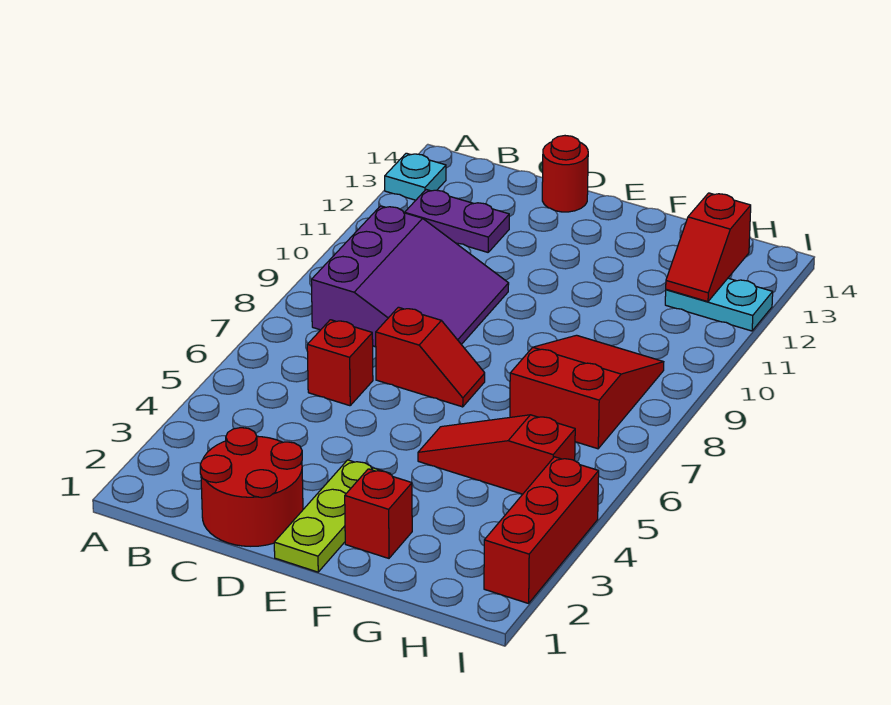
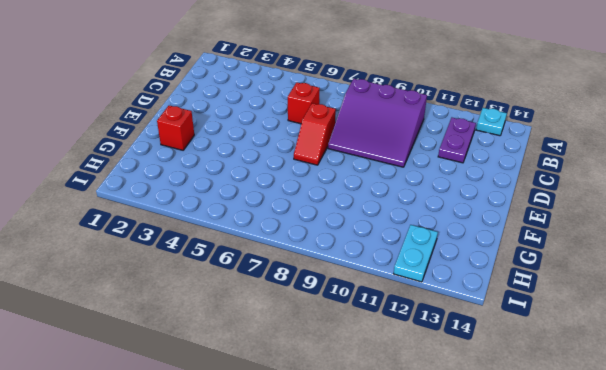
none -> red 2x2 round brick [200,428,303,546]
none -> red 1x1 round brick [542,136,588,212]
none -> lime 1x3 plate [274,460,390,572]

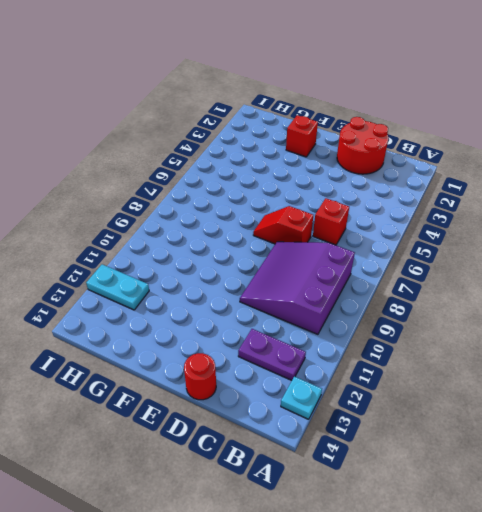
none -> lime 1x3 plate [274,460,390,572]
none -> red 1x3 slope [418,415,575,494]
none -> red 2x3 slope [510,335,664,449]

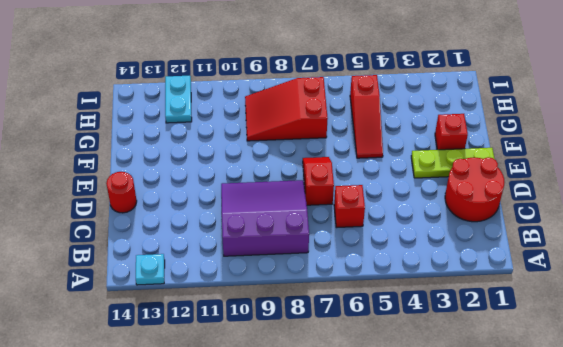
none -> purple 1x2 plate [405,190,509,252]
none -> red 1x3 brick [484,457,599,603]
none -> red 1x2 slope [666,193,751,302]

